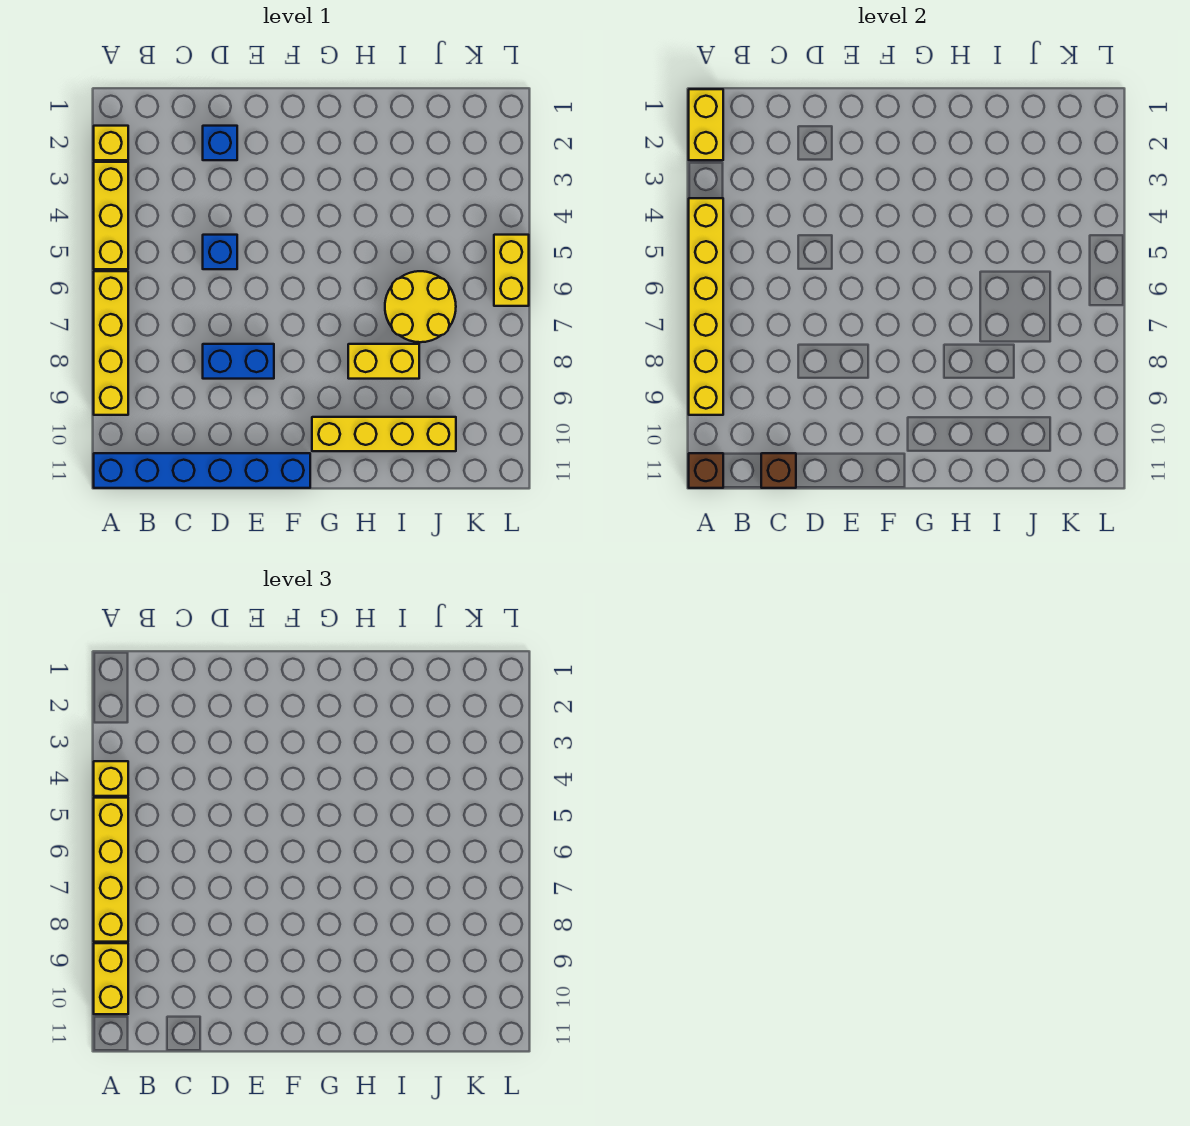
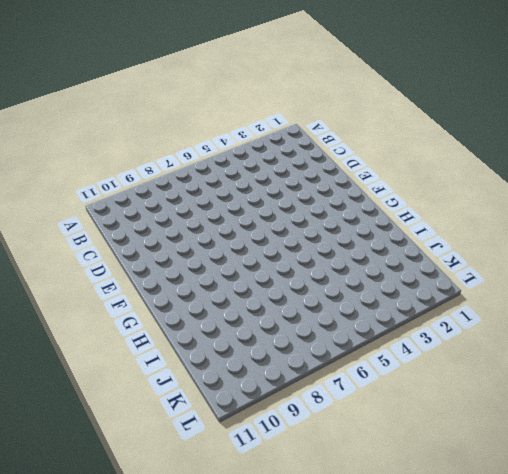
none -> yellow 1x1 brick [94,126,128,160]
none -> yellow 1x3 brick [94,162,128,269]
none -> yellow 1x4 brick [94,271,128,415]

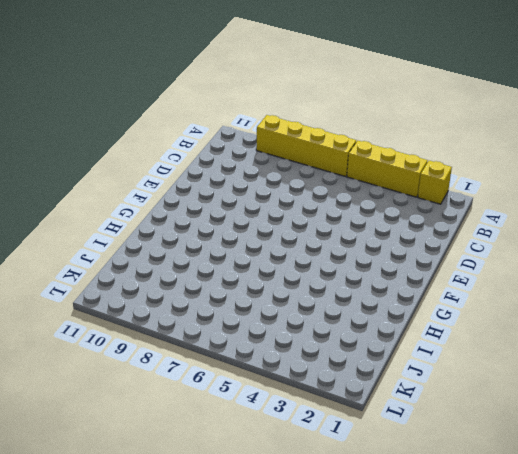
none -> blue 1x6 brick [94,453,310,488]
none -> blue 1x1 brick [203,126,237,160]
none -> blue 1x1 brick [203,235,237,269]

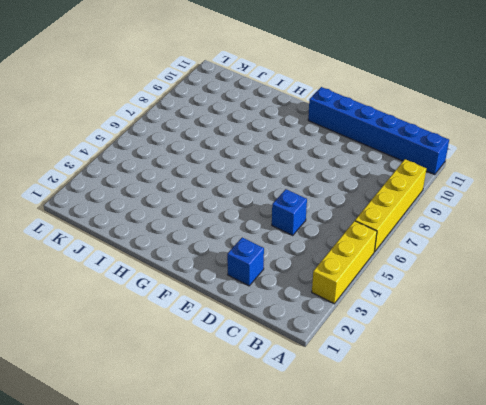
none -> yellow 1x1 brick [94,126,128,160]
none -> blue 1x2 brick [203,344,274,379]
none -> yellow 1x4 brick [312,417,456,451]

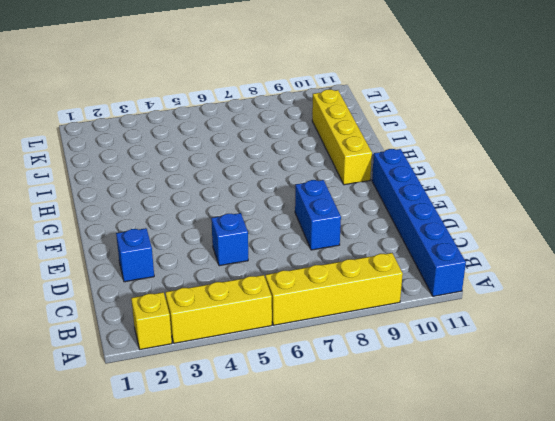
none -> yellow 1x2 brick [348,344,419,379]
none -> yellow 2x2 round brick [385,271,456,342]
none -> yellow 1x2 brick [494,235,529,306]

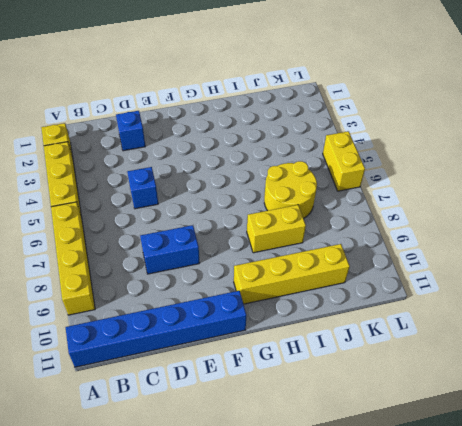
none -> yellow 1x2 brick [689,89,723,160]
none -> yellow 1x6 brick [689,198,723,415]
none -> brown 1x1 brick [689,453,723,488]

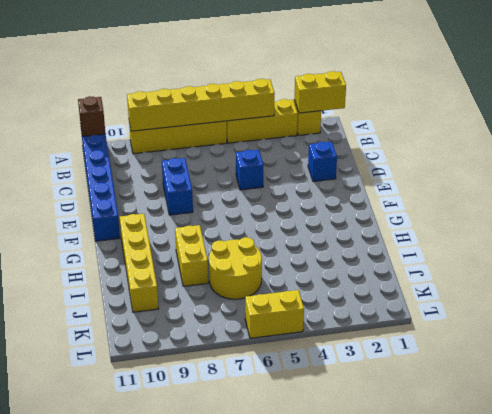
none -> brown 1x1 brick [761,453,796,488]
none -> yellow 1x1 brick [94,761,128,796]
none -> yellow 1x4 brick [94,798,128,942]

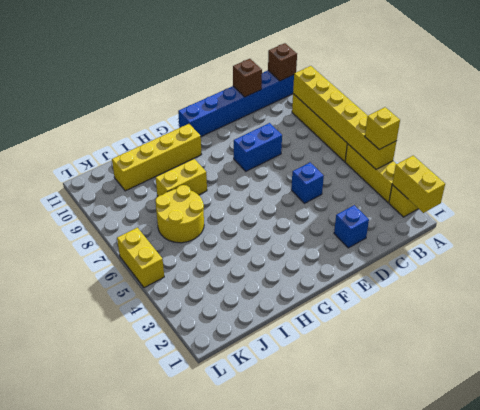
none -> yellow 1x4 brick [94,798,128,942]
none -> yellow 1x2 brick [94,943,128,1014]

